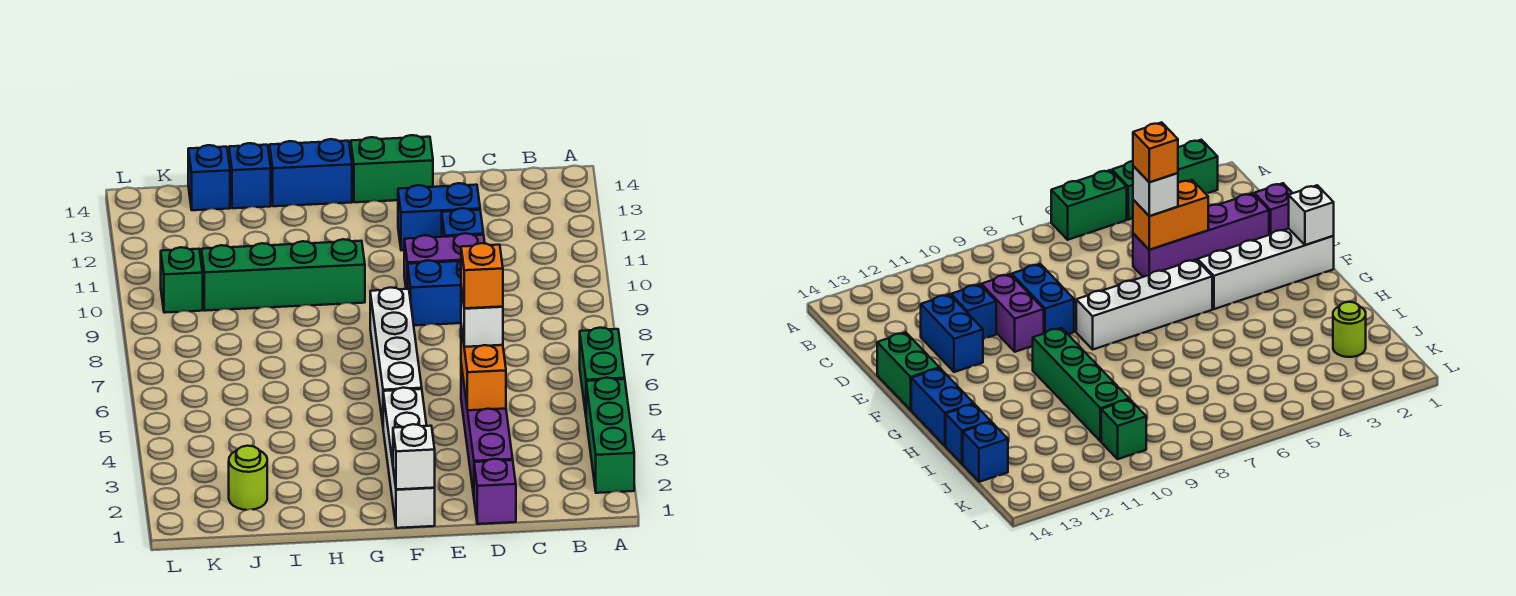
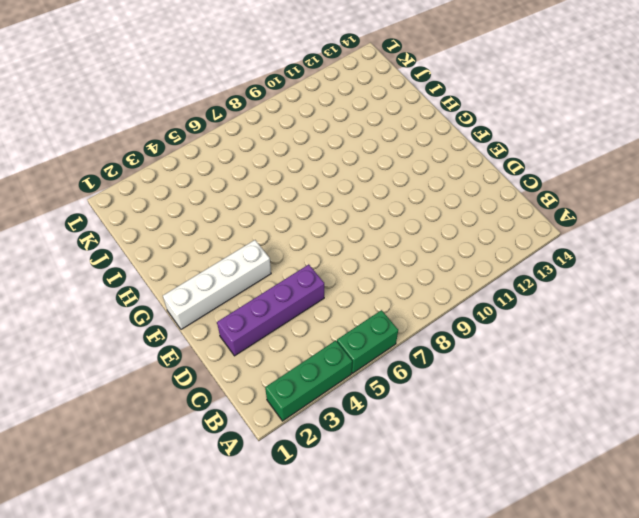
none -> purple 1x1 brick [474,459,516,524]
none -> blue 1x2 brick [408,260,461,325]
none -> purple 1x2 brick [404,233,485,289]

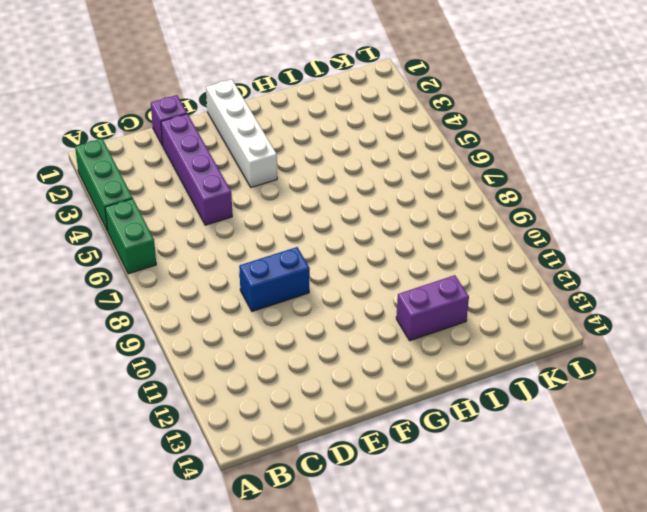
purple 1x2 brick [396,275,469,341] -> purple 1x2 brick moved to [404,233,485,289]
none -> blue 1x1 brick [442,208,483,237]
none -> blue 1x2 brick [398,183,480,250]
none -> green 1x2 brick [351,135,433,202]

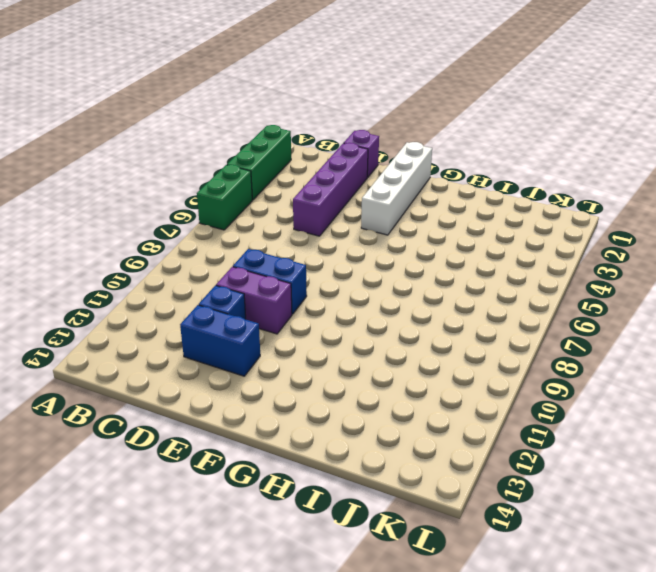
none -> green 1x2 brick [351,135,433,202]
none -> white 1x4 brick [370,287,422,424]
none -> green 1x4 brick [201,239,365,311]

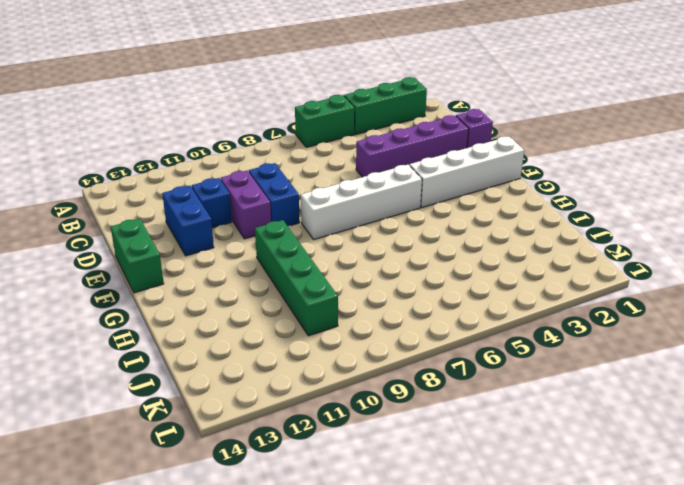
none -> blue 1x2 brick [270,139,352,206]
none -> blue 1x1 brick [229,143,271,208]
none -> lime 1x1 round brick [229,446,267,510]

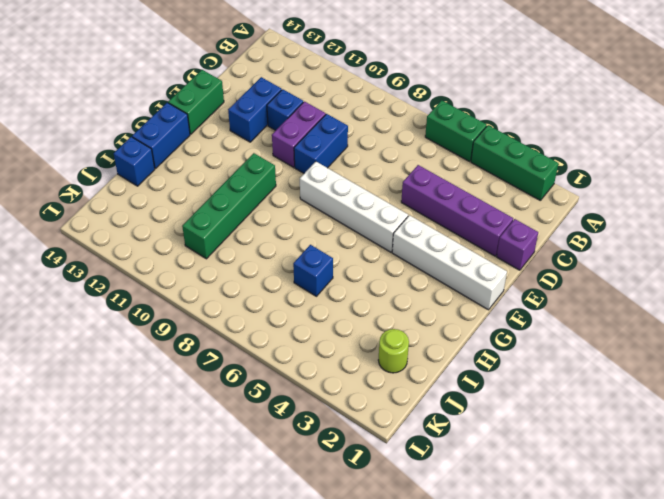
blue 1x1 brick [293,245,333,296] -> blue 1x1 brick moved to [188,145,230,210]
none -> green 1x1 brick [161,247,203,313]
none -> orange 1x2 brick [461,326,506,410]
none -> white 1x1 brick [393,424,435,490]

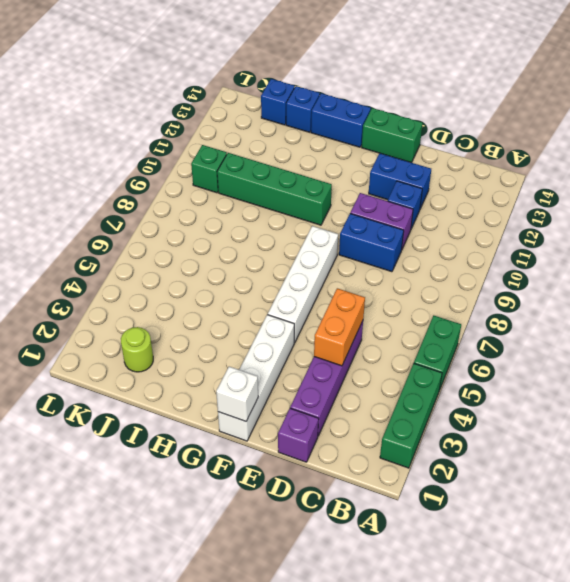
none -> white 1x1 brick [461,288,503,347]
none -> orange 1x1 brick [461,243,503,308]

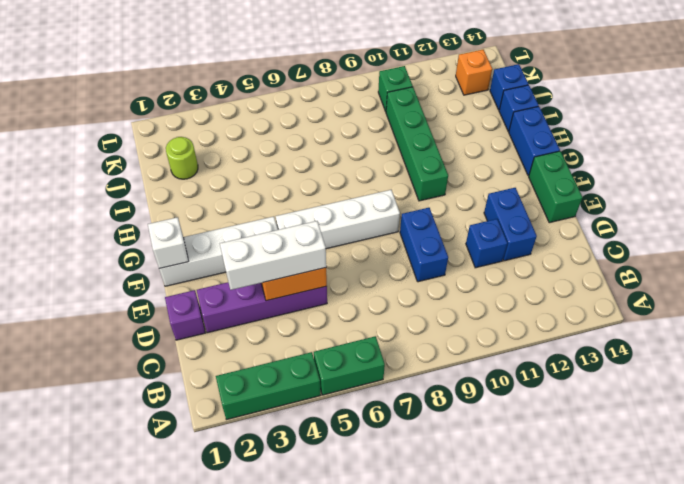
white 1x3 brick [220,221,326,290] -> white 1x1 brick [461,288,503,347]
orange 1x1 brick [456,49,492,95] -> orange 1x1 brick moved to [461,243,503,308]
none -> purple 1x2 brick [404,233,485,289]

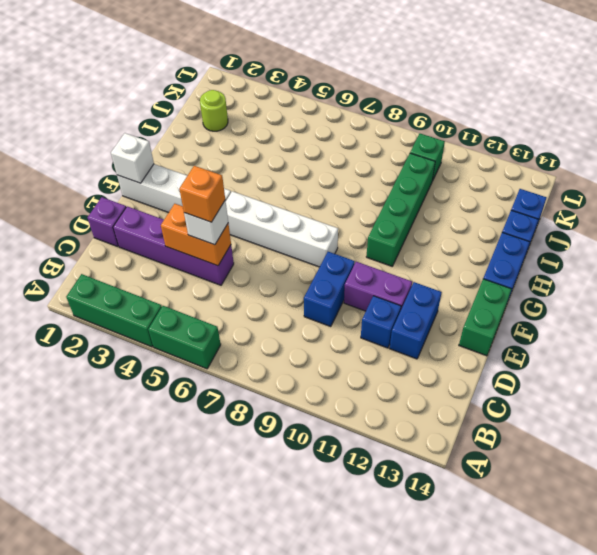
purple 1x2 brick [344,262,412,311] -> purple 1x2 brick turned to [404,233,485,289]

